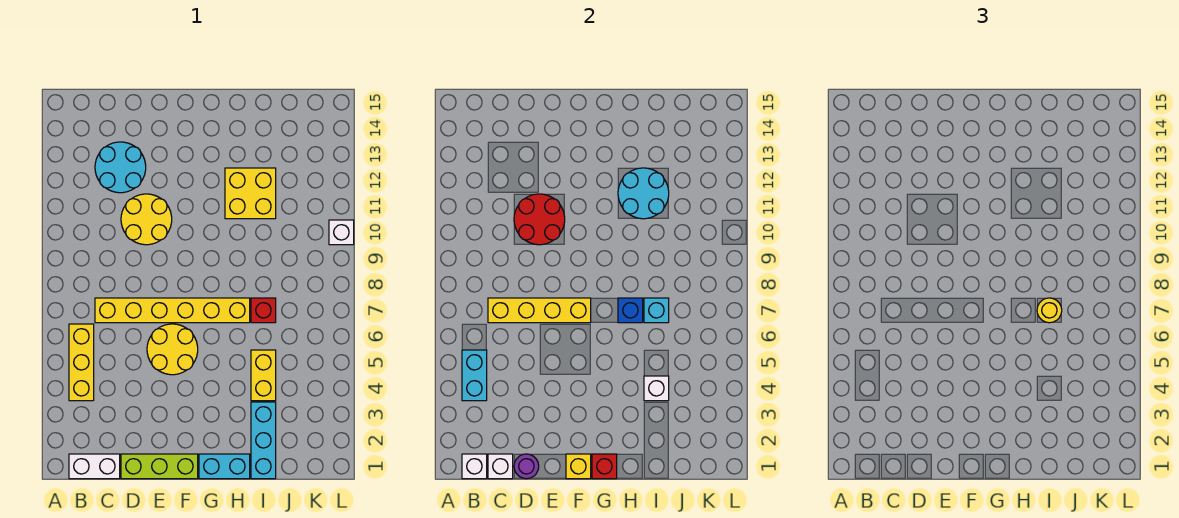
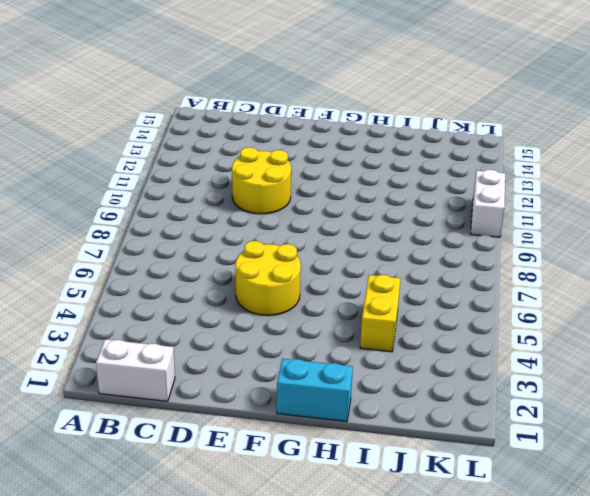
white 1x2 brick [471,170,505,237] -> white 1x1 brick [329,220,354,245]
none -> yellow 1x3 brick [69,324,94,401]
none -> yellow 1x6 brick [95,298,250,323]
none -> cyan 2x2 round brick [95,142,146,193]

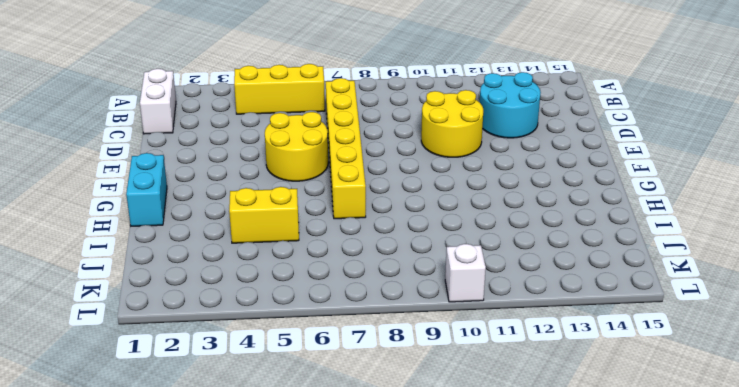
none -> lime 1x3 brick [121,454,198,479]
none -> yellow 2x2 brick [225,168,276,219]
none -> cyan 1x3 brick [251,402,276,479]

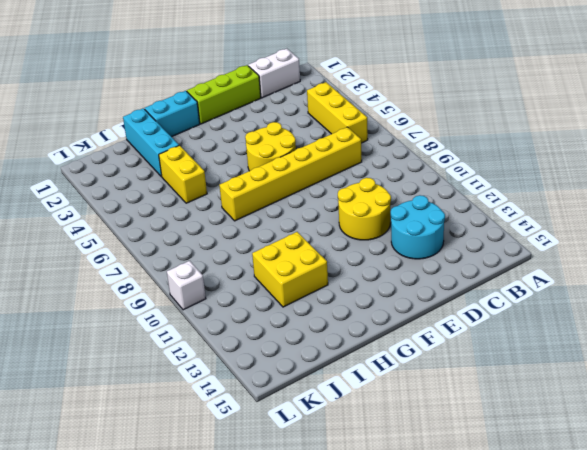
none -> red 1x1 brick [251,298,276,323]
none -> white 1x1 brick [462,454,487,479]
none -> cyan 1x2 brick [462,350,487,401]

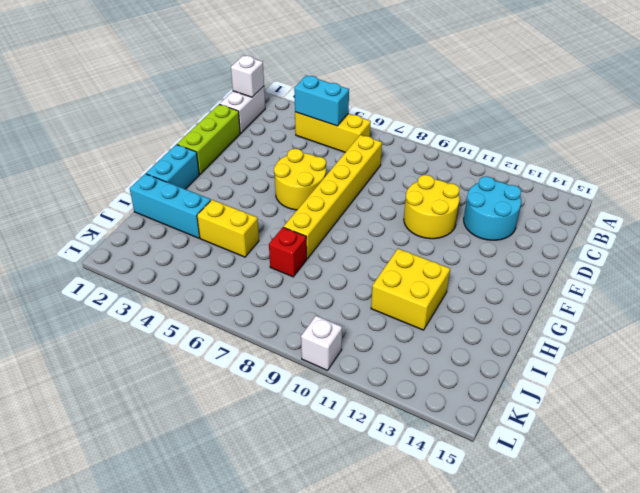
none -> white 1x1 brick [488,454,513,479]
none -> yellow 1x4 brick [488,298,591,323]
none -> purple 1x1 round brick [514,454,539,479]

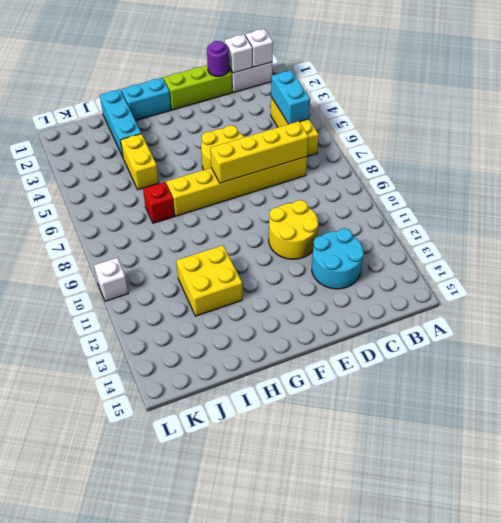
none -> red 2x2 round brick [514,194,565,245]
none -> yellow 1x1 brick [566,454,591,479]
none -> red 1x1 brick [592,454,617,479]

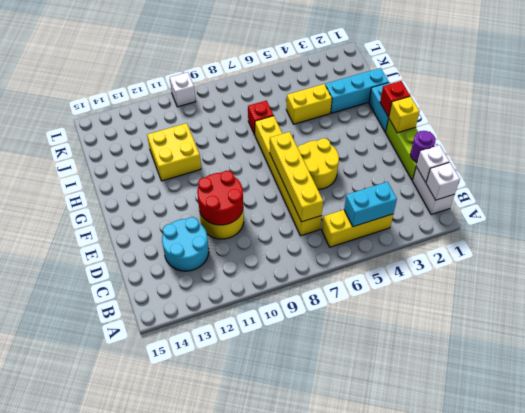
none -> blue 1x1 brick [618,298,643,323]
none -> cyan 2x2 round brick [618,168,669,219]
none -> white 1x1 brick [644,376,669,401]

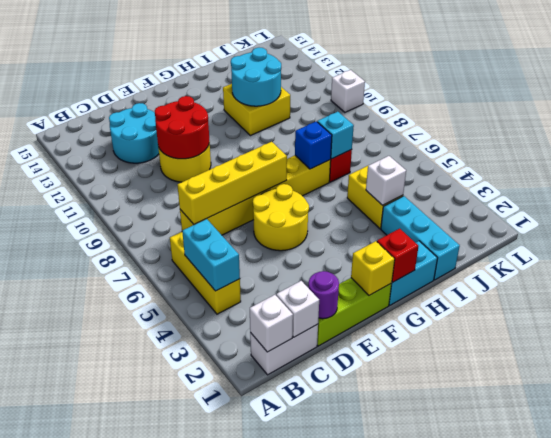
none -> yellow 1x1 round brick [1037,298,1062,323]

